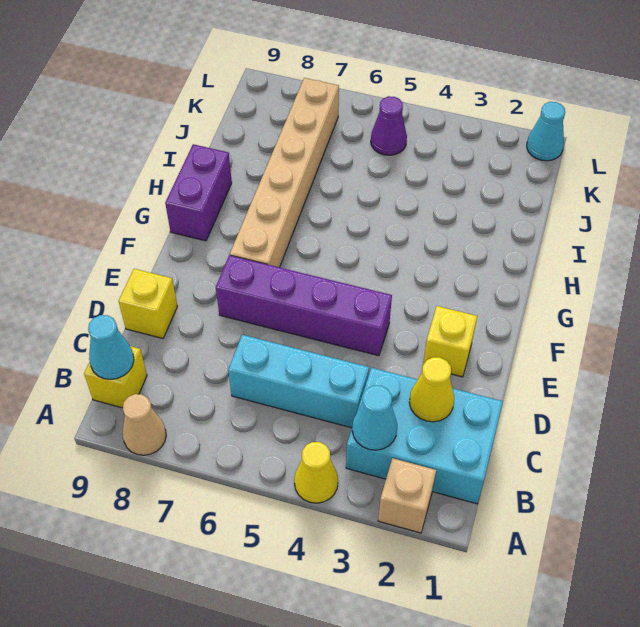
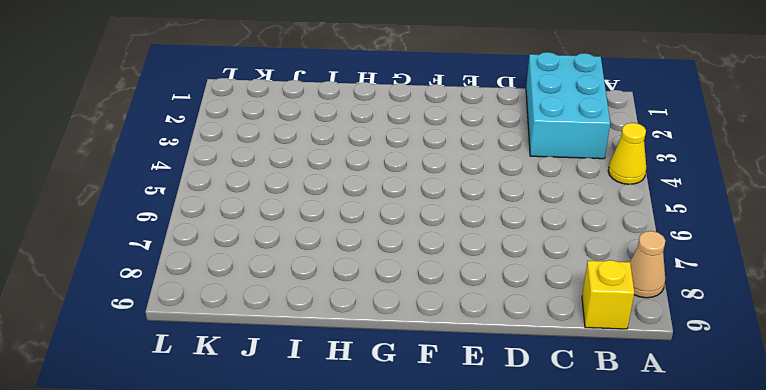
none -> tan 1x1 brick [378,458,436,533]
none -> cyan 1x3 brick [228,335,369,428]
none -> yellow 1x1 brick [119,269,177,339]

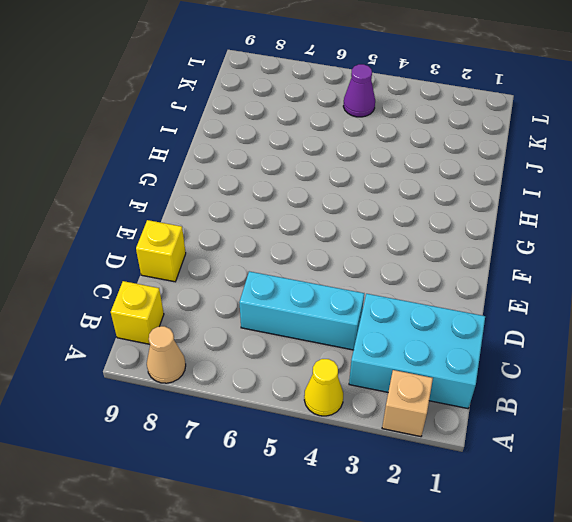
none -> yellow 1x1 brick [423,306,477,377]
none -> purple 1x4 brick [216,255,392,356]
none -> tan 1x6 brick [230,78,339,267]

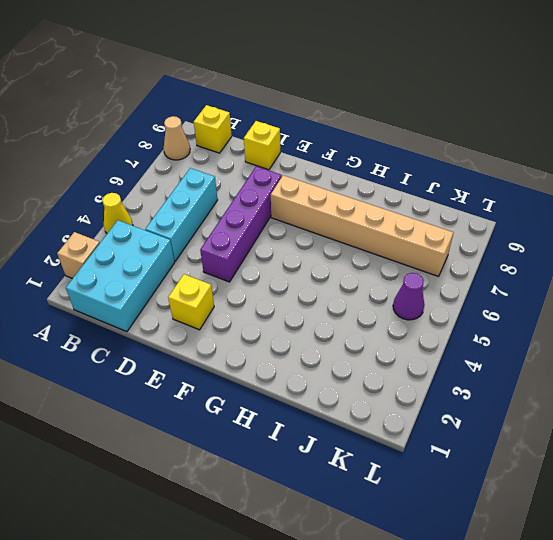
none -> purple 1x2 brick [165,144,232,241]
none -> cyan 1x1 cone [527,102,565,161]
none -> cyan 1x1 cone [352,385,397,450]

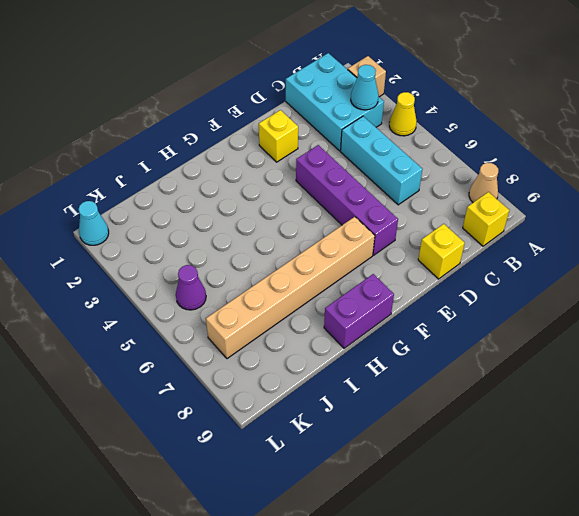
none -> cyan 1x1 cone [88,315,134,379]
none -> yellow 1x1 cone [409,357,454,422]

